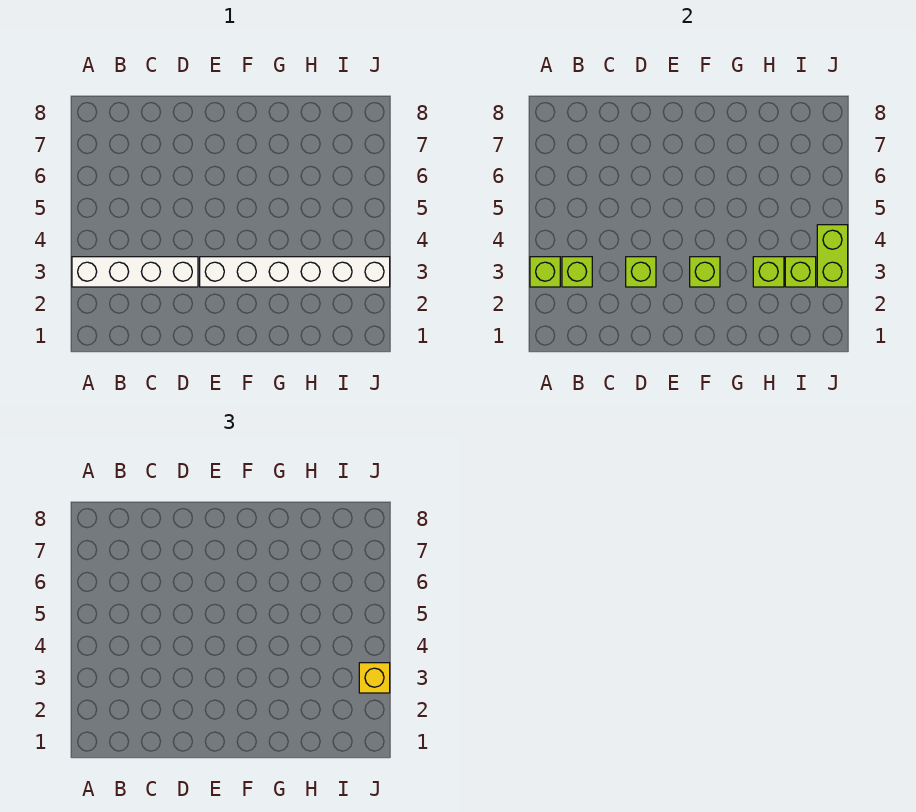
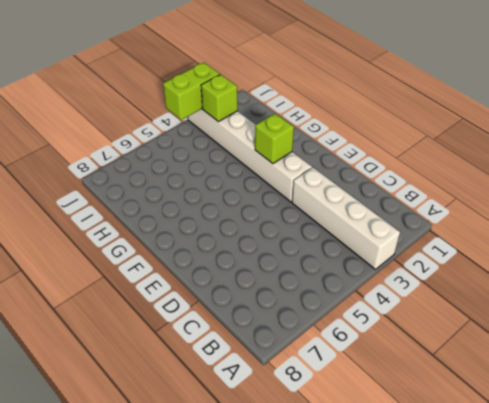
none -> lime 1x1 brick [530,257,560,287]
none -> lime 1x1 brick [562,257,592,287]

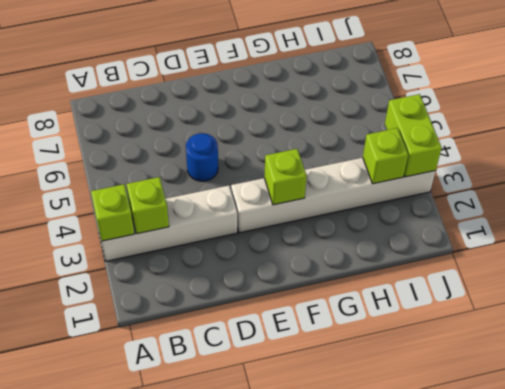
blue 1x1 round brick [186,133,218,181] -> none
none -> lime 1x1 brick [626,257,656,287]
none -> lime 1x1 brick [753,257,784,287]

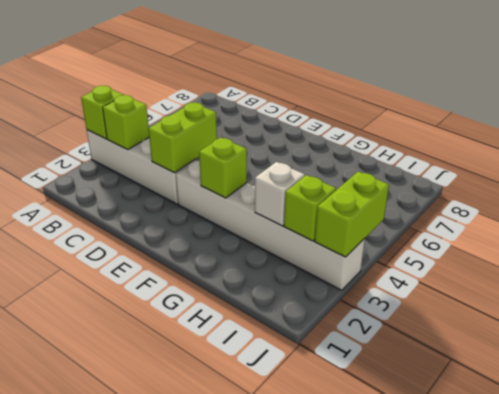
lime 1x2 brick [149,102,217,173] -> lime 1x1 brick [626,257,656,287]
white 1x1 brick [255,162,305,226] -> lime 1x1 brick [753,257,784,287]
none -> yellow 1x1 brick [359,663,390,693]

